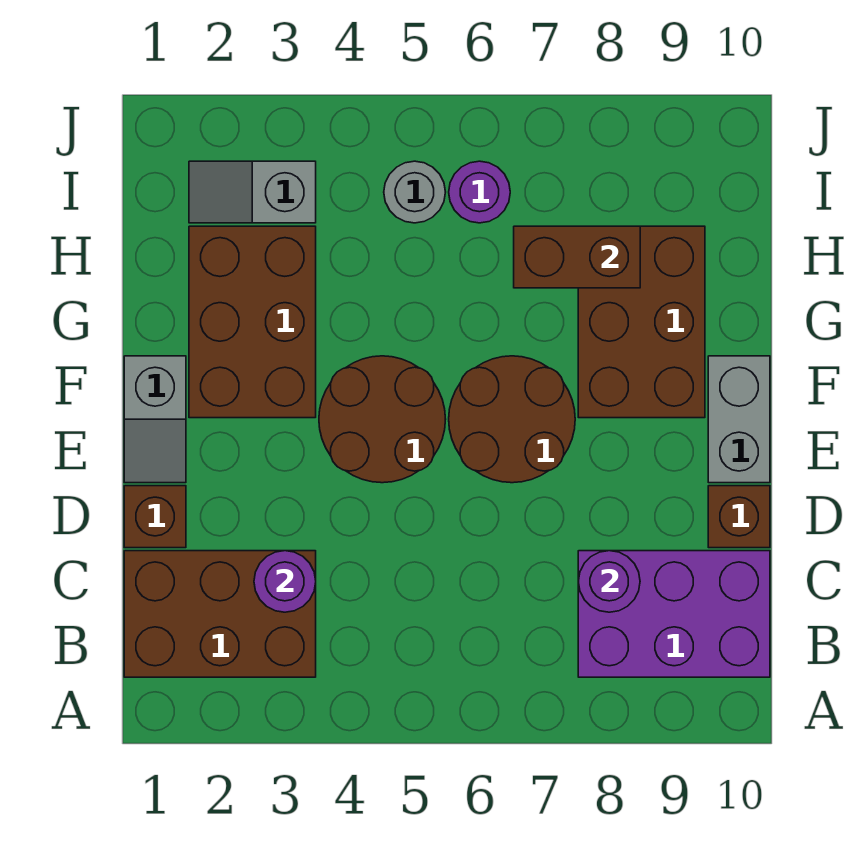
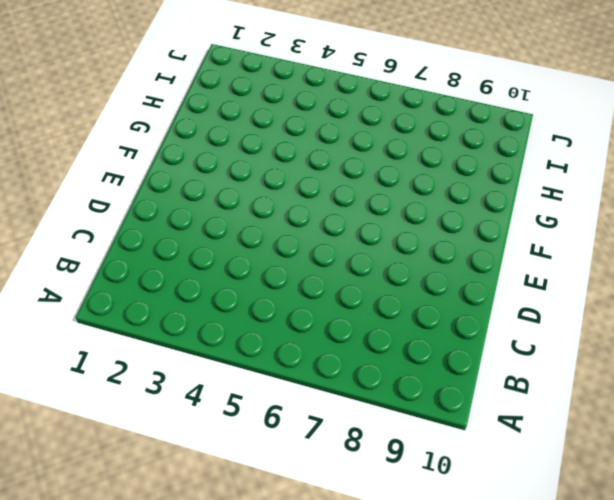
none -> brown 2x3 brick [124,551,316,677]
none -> purple 2x3 brick [578,551,770,677]
none -> brown 1x1 brick [124,486,186,548]

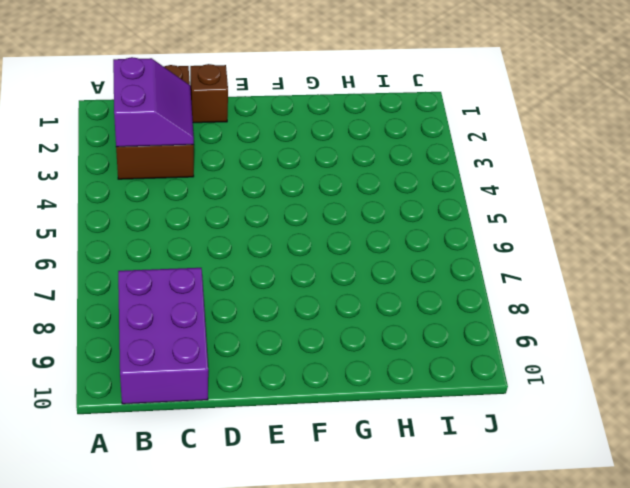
purple 2x2 slope [113,57,194,147] -> purple 1x1 round brick [254,551,316,612]
none -> brown 1x1 brick [708,486,770,548]
none -> grey 1x2 slope [124,356,186,483]
none -> brown 2x2 round brick [319,356,446,483]

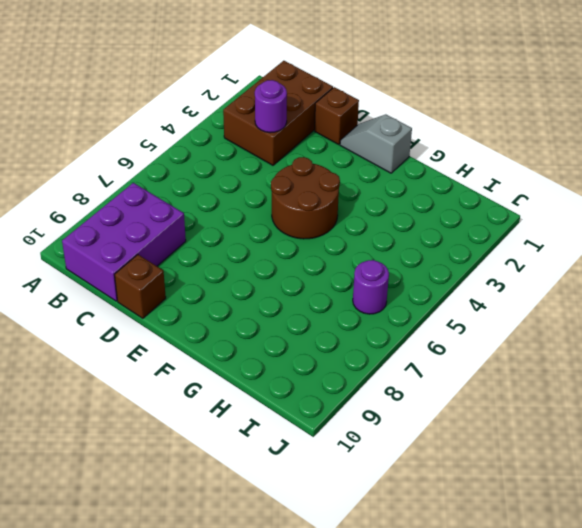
none -> brown 2x2 round brick [449,356,575,483]
none -> grey 1x2 brick [708,356,770,483]
none -> brown 2x3 brick [189,226,316,418]

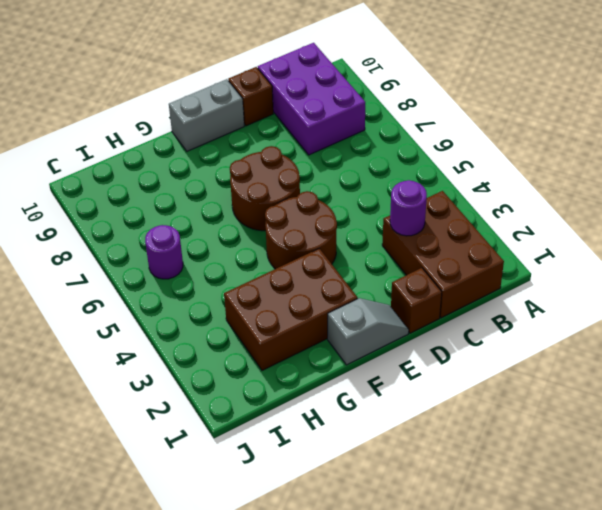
none -> brown 2x3 brick [578,226,705,418]
none -> grey 1x2 slope [189,161,316,223]
none -> grey 1x1 round brick [384,161,445,223]

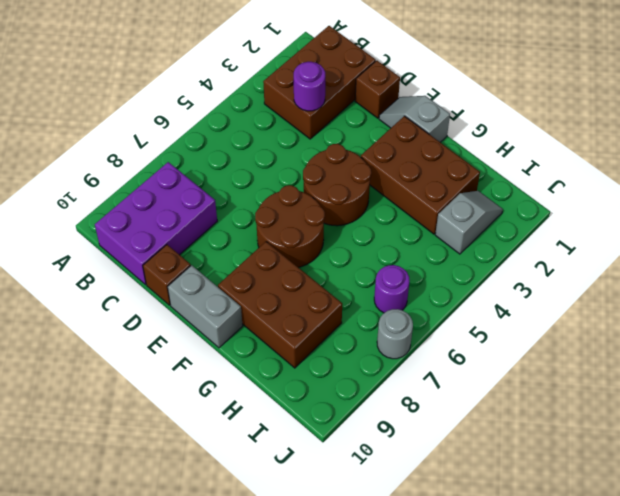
grey 1x1 round brick [377,309,413,359] -> grey 1x1 round brick moved to [384,161,445,223]
none -> purple 1x1 round brick [578,551,640,612]
none -> brown 1x2 brick [514,226,640,288]

